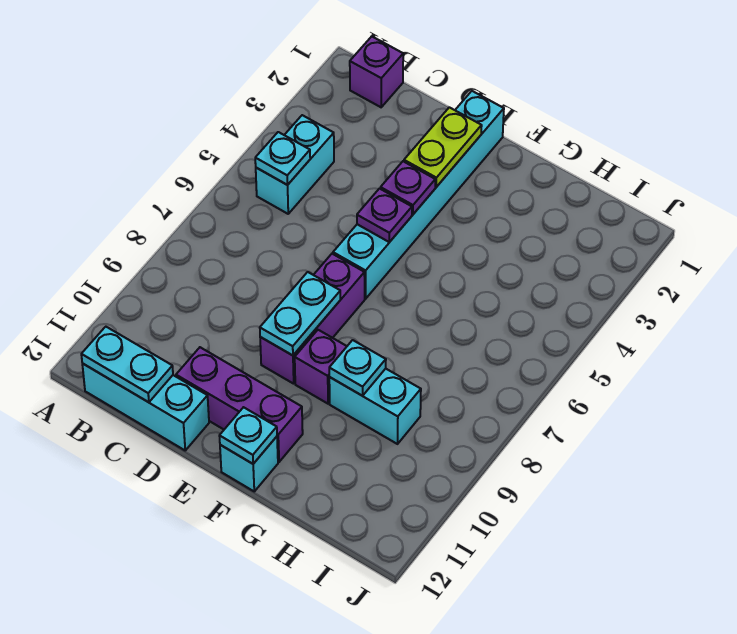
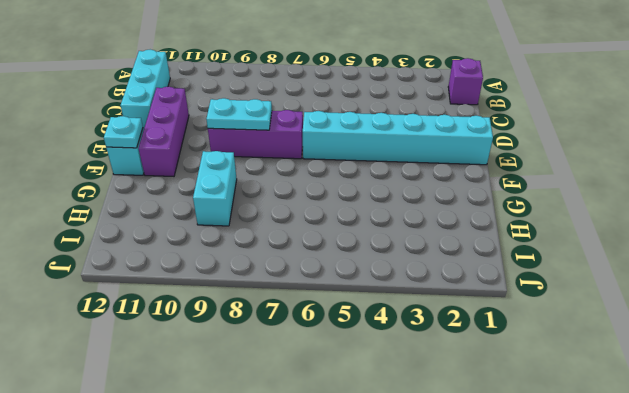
none -> cyan 1x2 brick [256,115,334,214]
none -> purple 1x1 brick [295,330,347,404]
none -> cyan 1x1 plate [255,132,310,185]

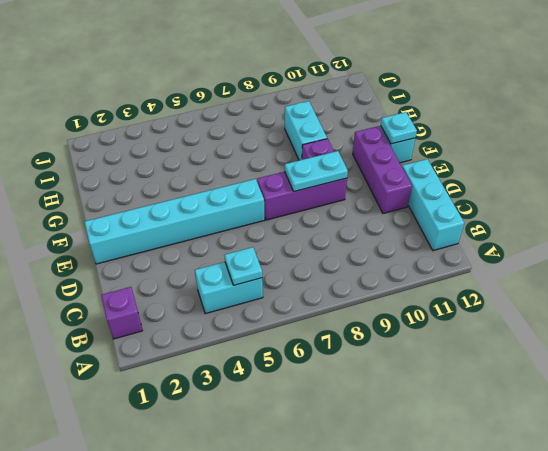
none -> cyan 1x2 plate [81,327,173,402]
none -> lime 1x2 plate [404,107,482,187]
none -> purple 1x1 plate [381,161,435,214]

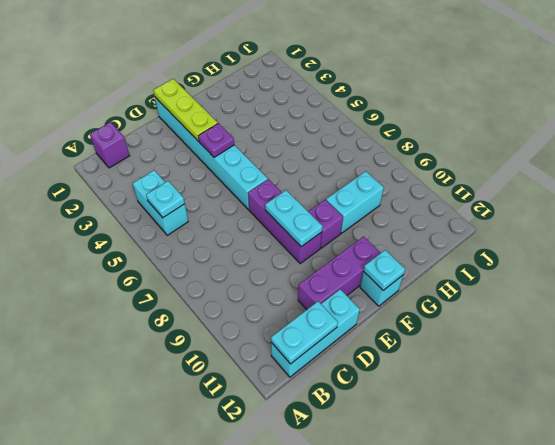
lime 1x3 plate [153,79,218,141] -> lime 1x2 plate [404,107,482,187]
none -> purple 1x1 plate [357,189,412,242]
none -> cyan 1x1 plate [329,340,386,396]

